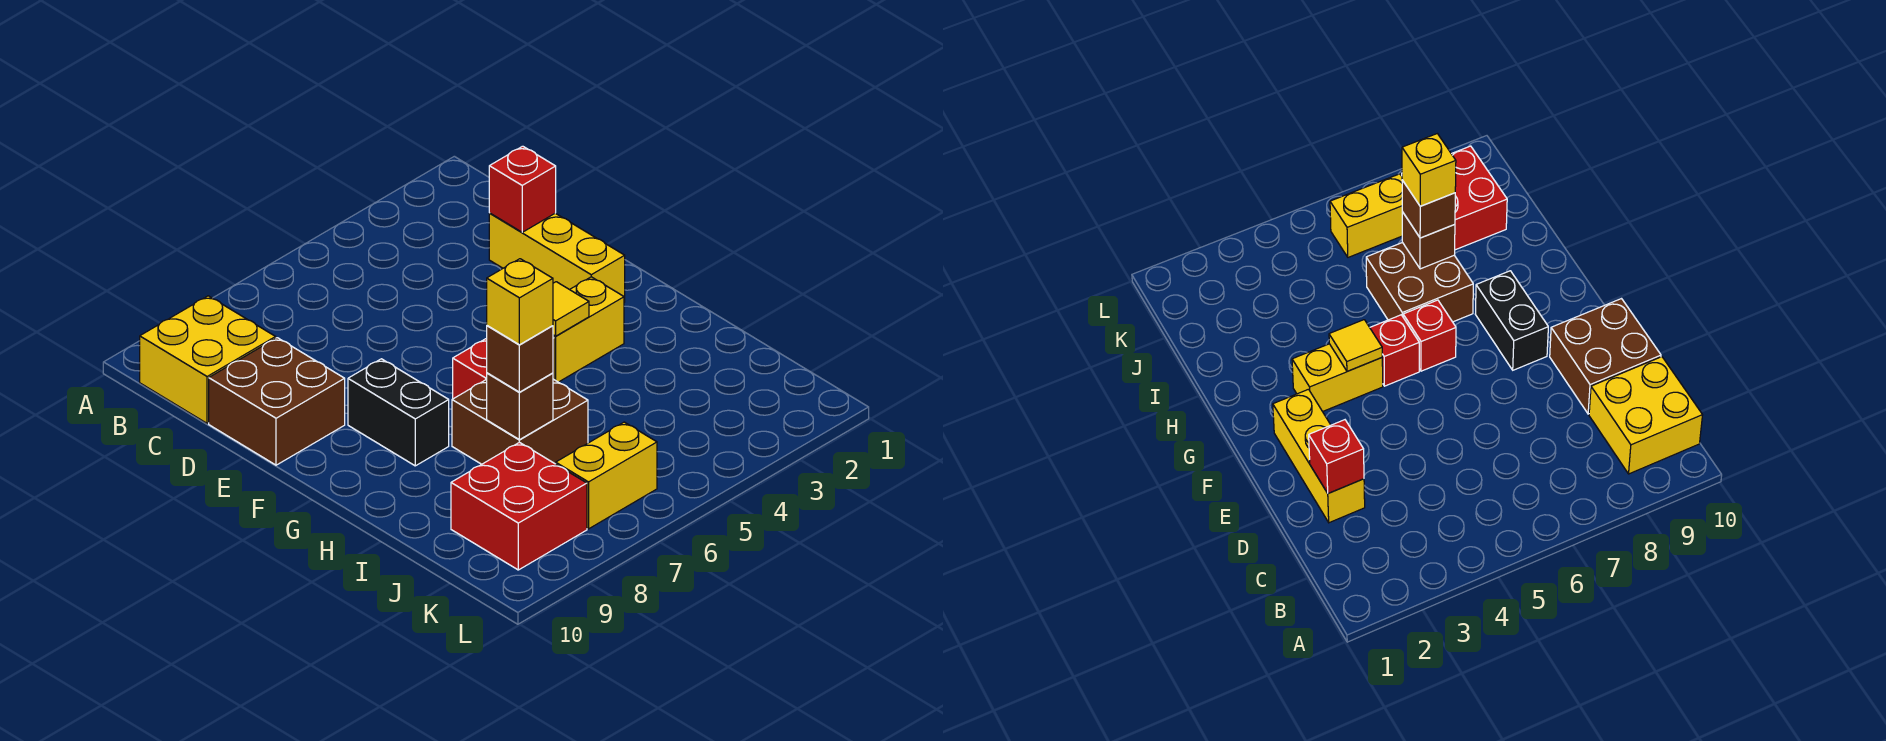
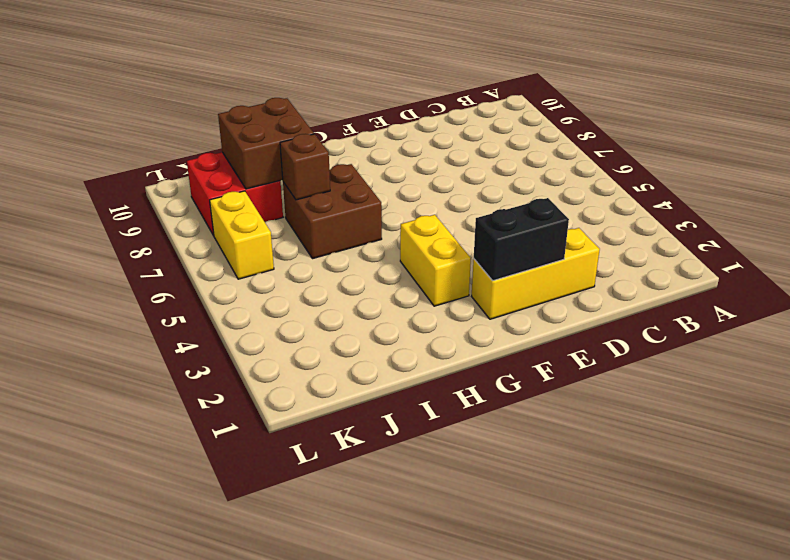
black 1x2 brick [474,198,569,281] -> black 1x2 brick moved to [348,359,449,466]
brown 2x2 brick [218,98,314,189] -> brown 2x2 brick moved to [209,338,345,465]
none -> yellow 2x2 brick [140,296,276,423]
none -> red 1x1 brick [1370,315,1419,386]
none -> red 1x1 brick [453,339,487,399]

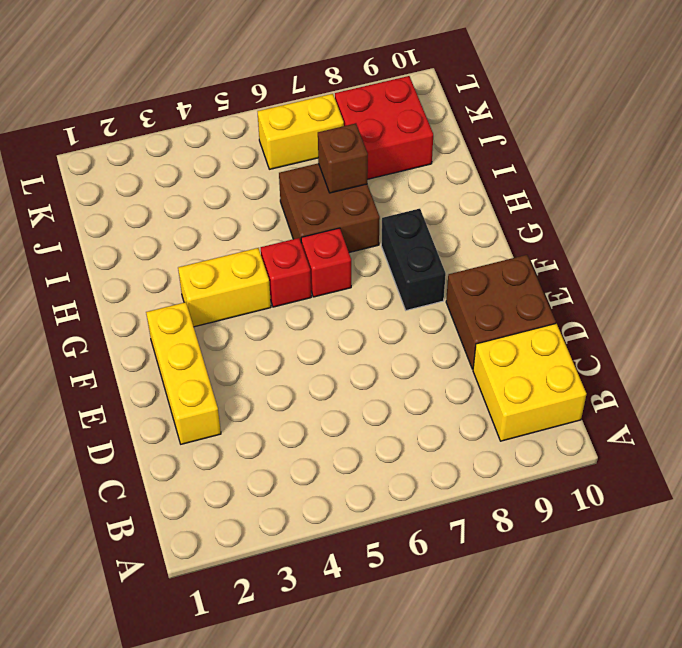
none -> red 1x1 brick [489,146,556,232]
none -> yellow 1x1 tile [553,282,589,336]
none -> brown 1x1 brick [487,326,553,392]

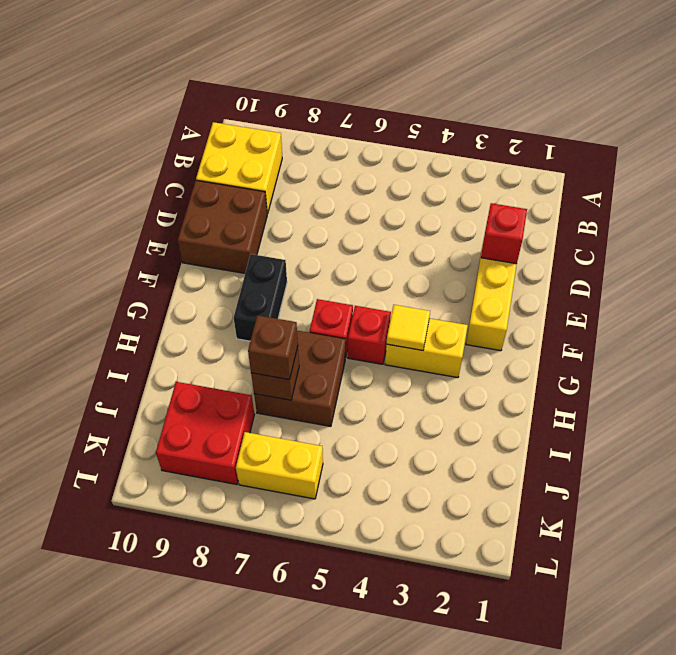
none -> yellow 1x1 brick [487,259,553,345]

